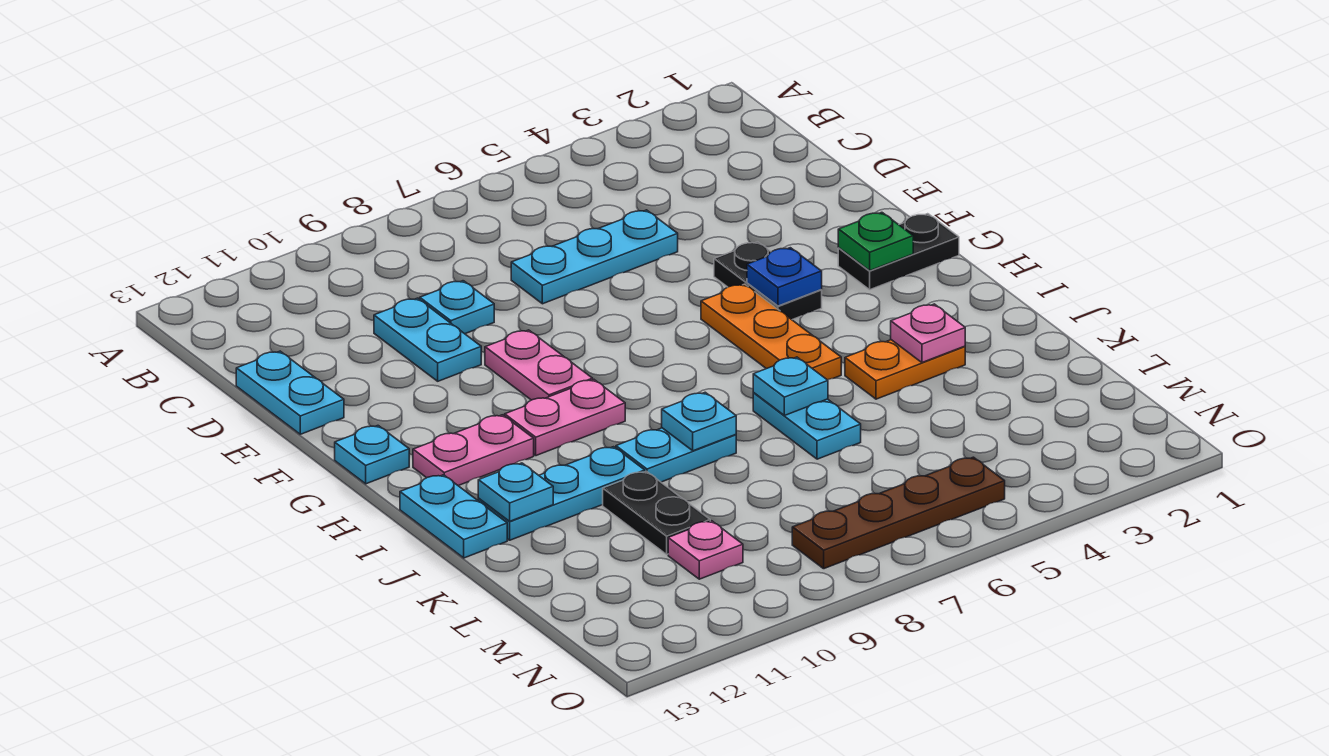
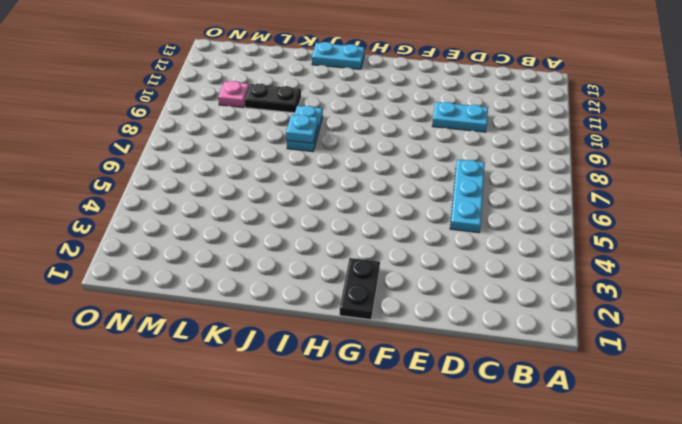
none -> cyan 1x1 plate [420,281,494,334]
none -> cyan 1x2 plate [236,351,344,434]
none -> black 1x2 plate [714,242,822,320]

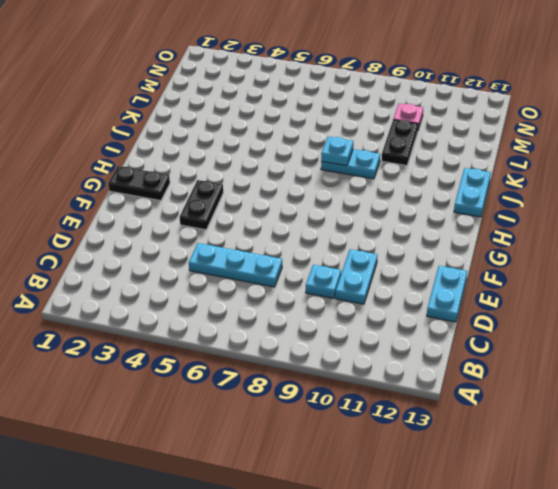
none -> pink 1x2 plate [485,330,593,400]
none -> orange 1x3 plate [701,284,841,380]
none -> cyan 1x1 plate [335,426,409,484]

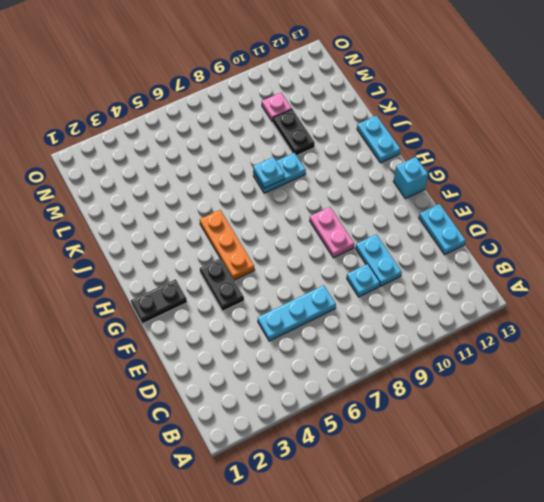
cyan 1x1 brick [393,157,428,199] -> cyan 1x1 plate [335,426,409,484]
none -> pink 1x2 plate [505,380,625,456]
none -> pink 1x2 plate [413,415,534,486]
none -> orange 1x2 plate [845,340,965,399]

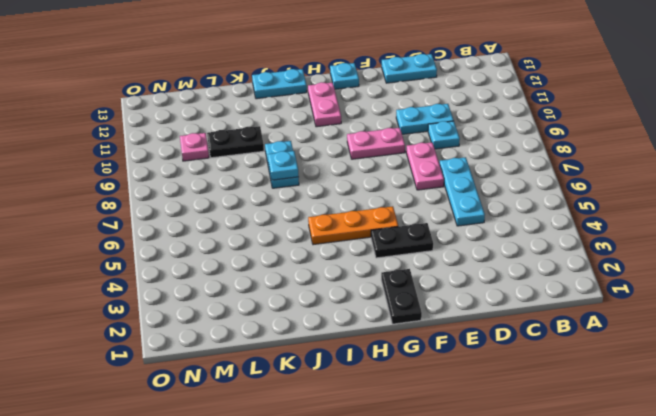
pink 1x2 plate [406,142,444,190] -> pink 1x2 plate moved to [505,380,625,456]
none -> orange 1x2 plate [845,340,965,399]
none -> cyan 1x2 plate [753,393,861,459]
none -> cyan 1x3 plate [478,447,645,540]

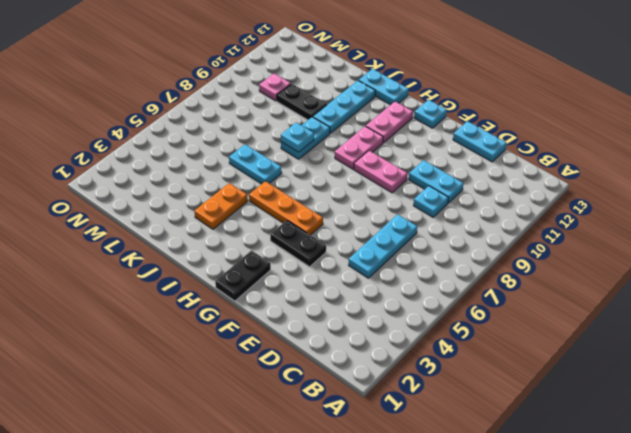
none -> brown 1x4 plate [792,457,1005,569]
none -> green 1x1 plate [838,212,913,271]
none -> blue 1x1 plate [747,248,822,306]

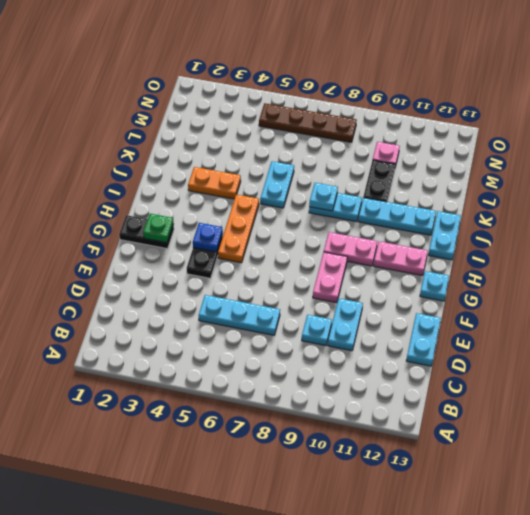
none -> pink 1x1 plate [891,304,965,363]
none -> cyan 1x1 plate [753,357,828,416]
none -> cyan 1x1 plate [478,463,553,521]

